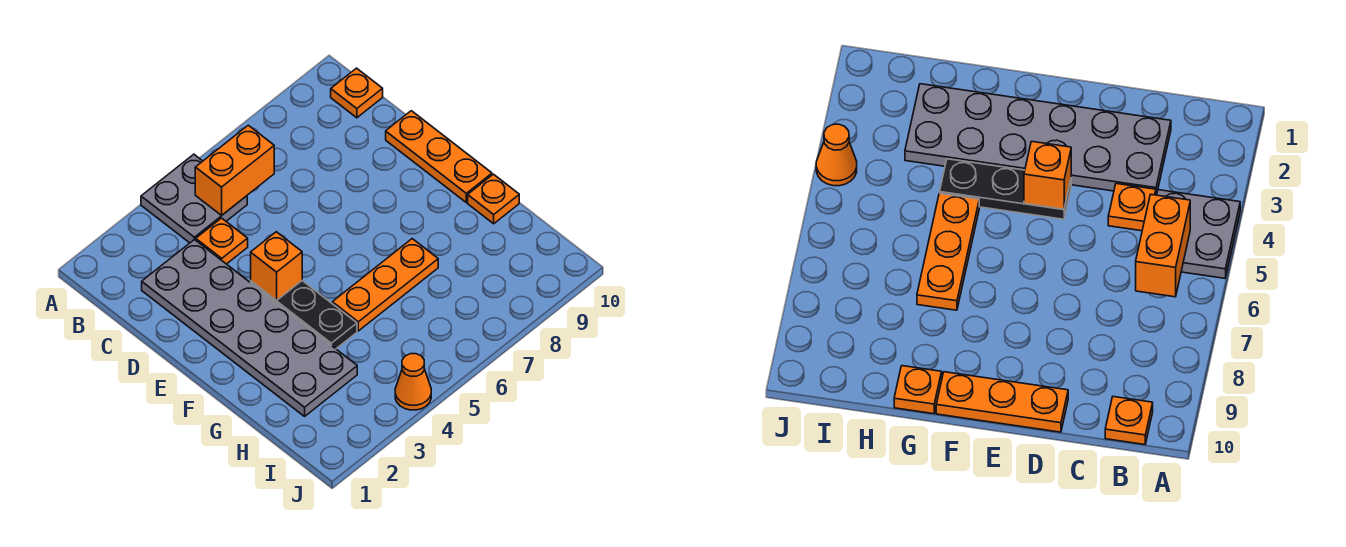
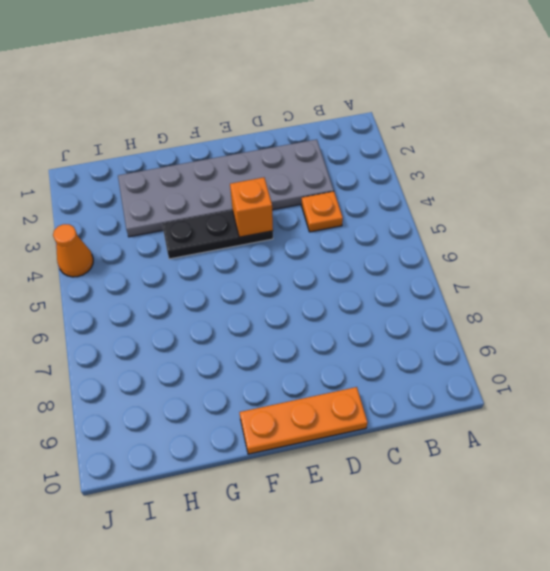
none -> grey 2x2 plate [141,154,247,243]
none -> orange 1x1 plate [331,68,383,118]

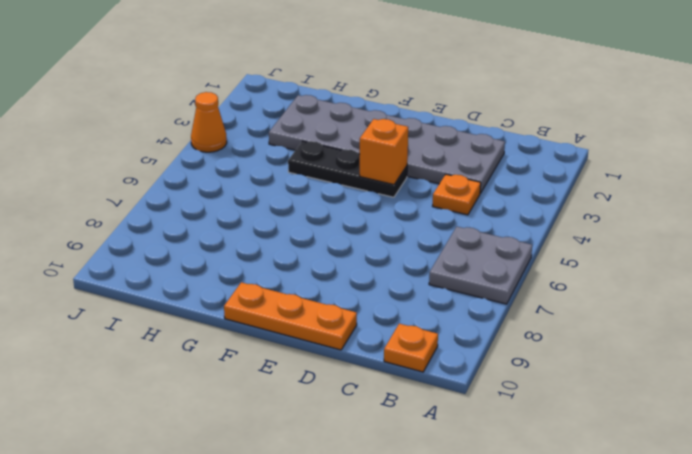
grey 2x2 plate [429,227,532,304] -> grey 2x2 plate moved to [141,154,247,243]
none -> orange 1x3 plate [332,239,438,331]
none -> orange 1x1 plate [468,174,519,224]

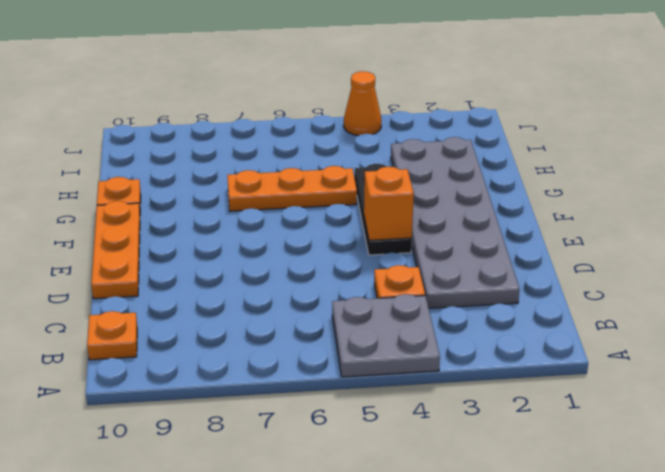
none -> orange 1x2 brick [195,125,274,215]

